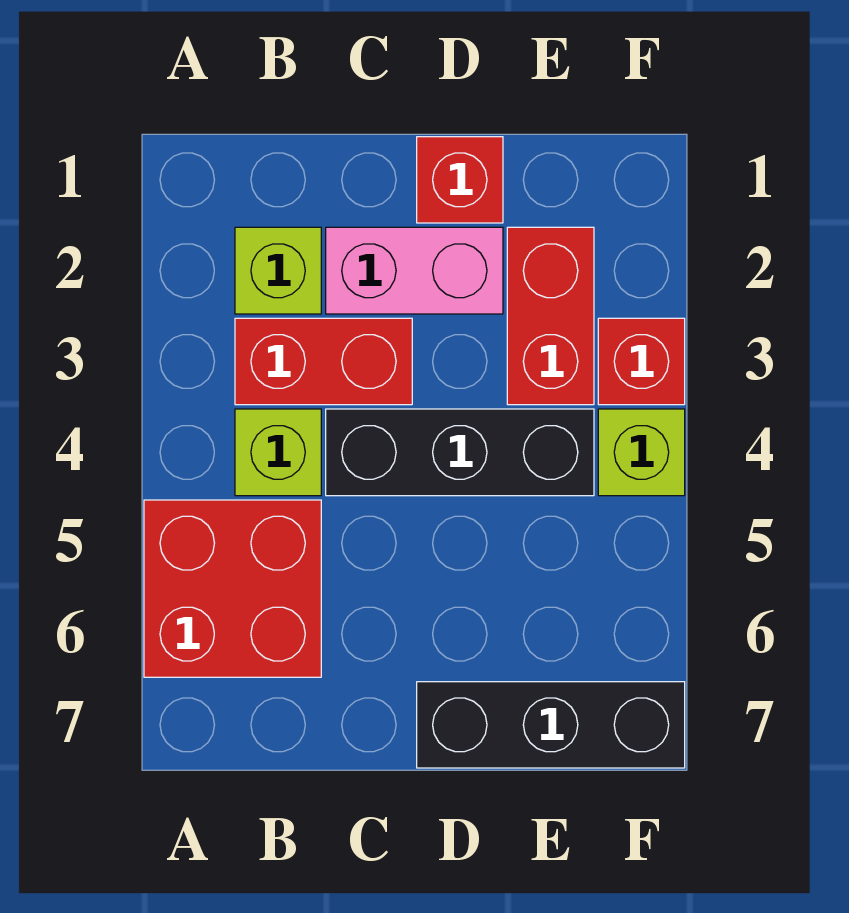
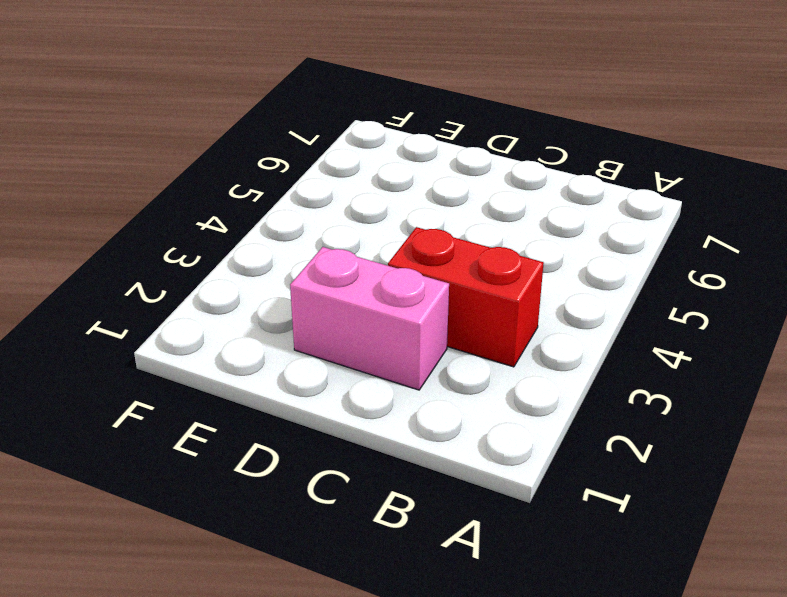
none -> red 2x2 brick [144,500,321,677]
none -> lime 1x1 brick [235,227,321,314]

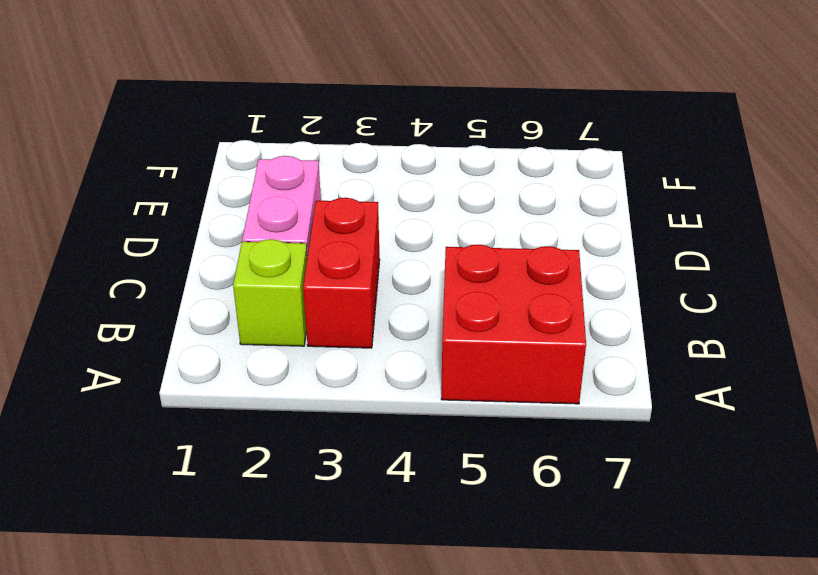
none -> lime 1x1 brick [235,409,321,496]
none -> black 1x3 brick [326,409,594,496]

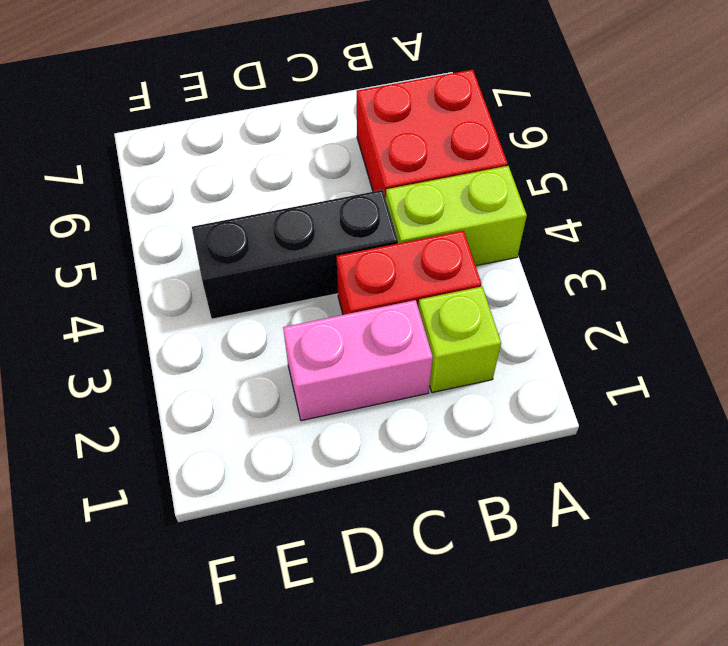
lime 1x2 brick [386,166,527,266] -> lime 1x1 brick [235,409,321,496]
none -> red 1x1 brick [417,137,503,223]
none -> black 1x3 brick [417,682,685,768]

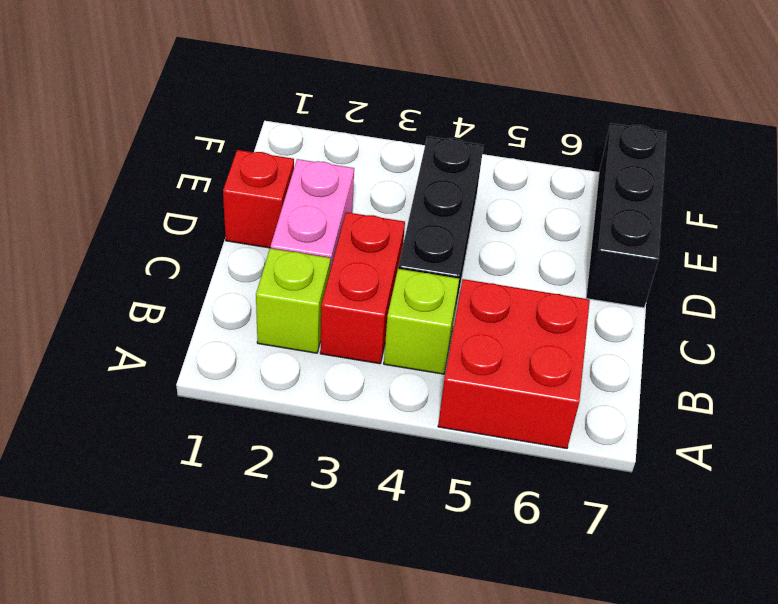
none -> red 1x2 brick [507,227,594,405]
none -> red 1x1 brick [598,318,685,405]

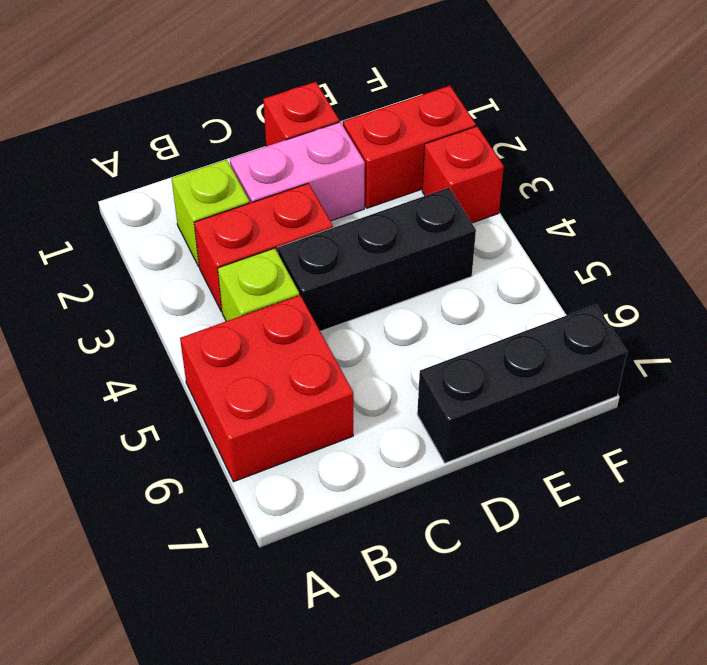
red 1x2 brick [343,86,476,208] -> red 1x2 brick turned to [507,227,594,405]
none -> lime 1x1 brick [598,409,685,496]

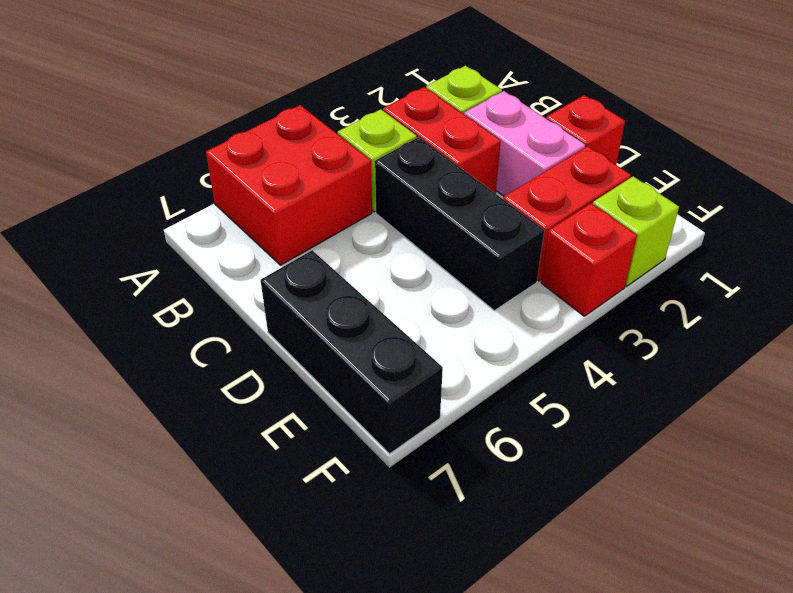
lime 1x1 brick [593,176,679,286] -> lime 1x1 brick moved to [598,409,685,496]

